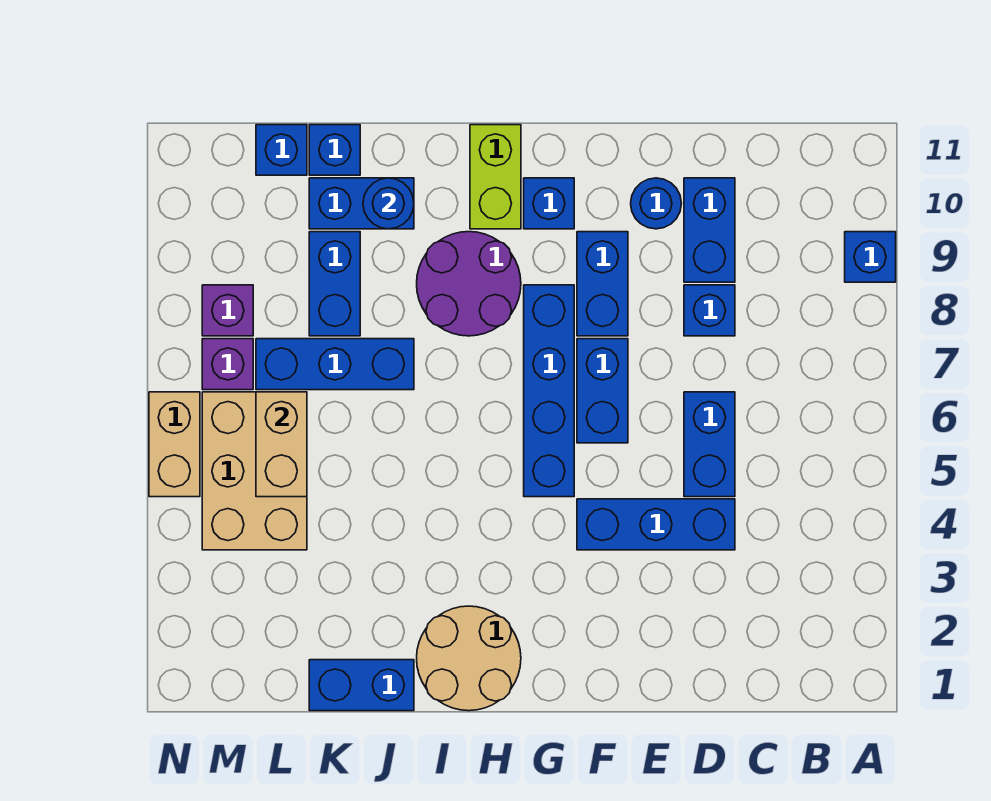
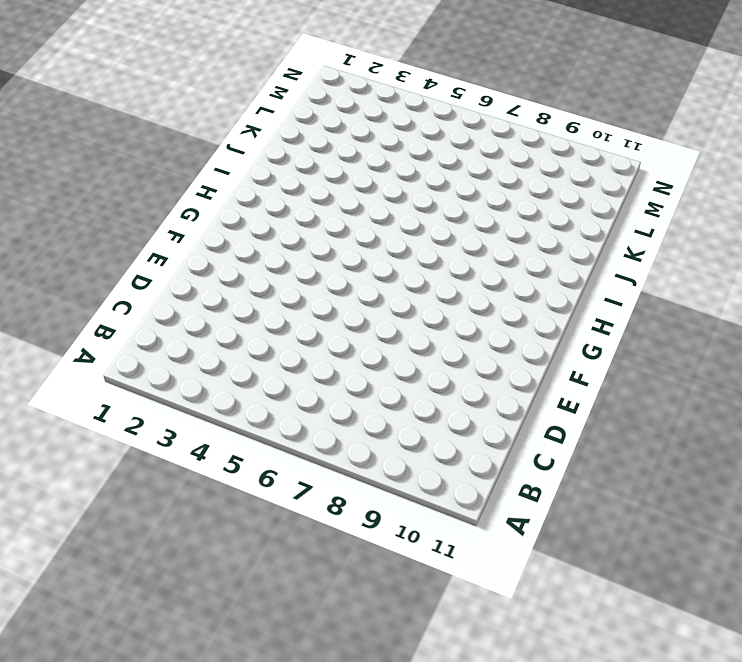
none -> blue 1x1 brick [845,232,896,282]
none -> blue 1x3 brick [577,499,735,550]
none -> blue 1x2 brick [684,392,735,497]

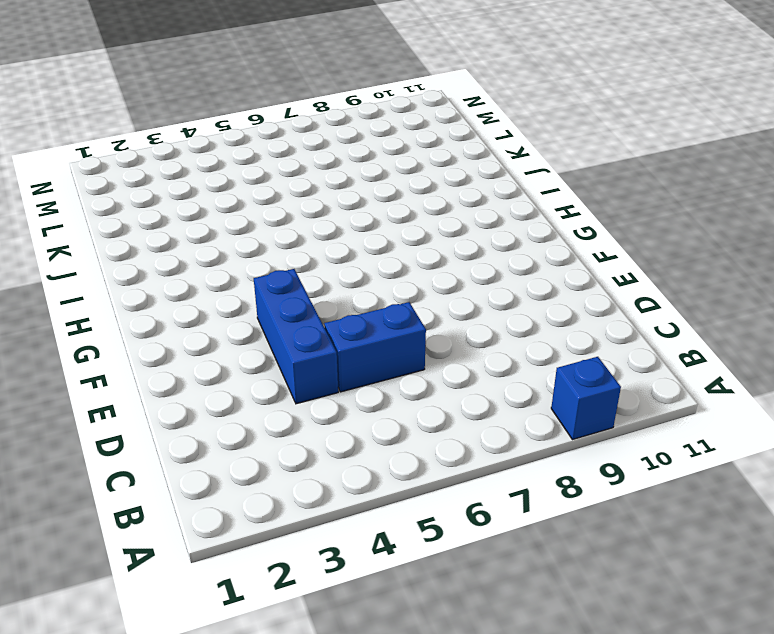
none -> blue 1x1 brick [684,285,735,336]
none -> blue 1x2 brick [684,178,735,282]
none -> blue 1x1 round brick [631,178,681,229]

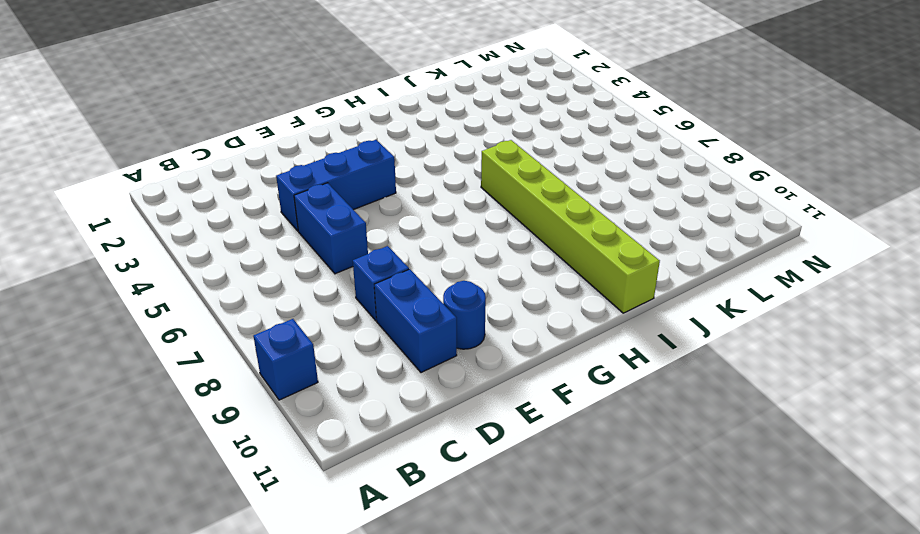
lime 1x6 brick [481,140,660,313] -> purple 2x2 round brick [417,232,521,336]
none -> blue 1x2 brick [577,339,628,443]
none -> blue 1x2 brick [577,232,628,336]
none -> blue 1x4 brick [524,285,574,497]

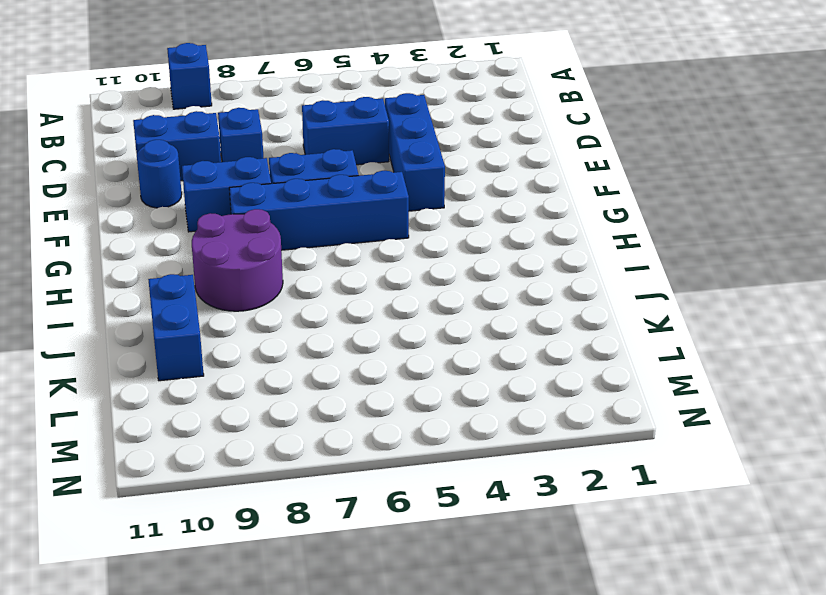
none -> blue 1x1 brick [524,178,574,229]
none -> tan 2x2 round brick [417,606,521,711]
none -> lime 1x2 brick [470,125,521,229]

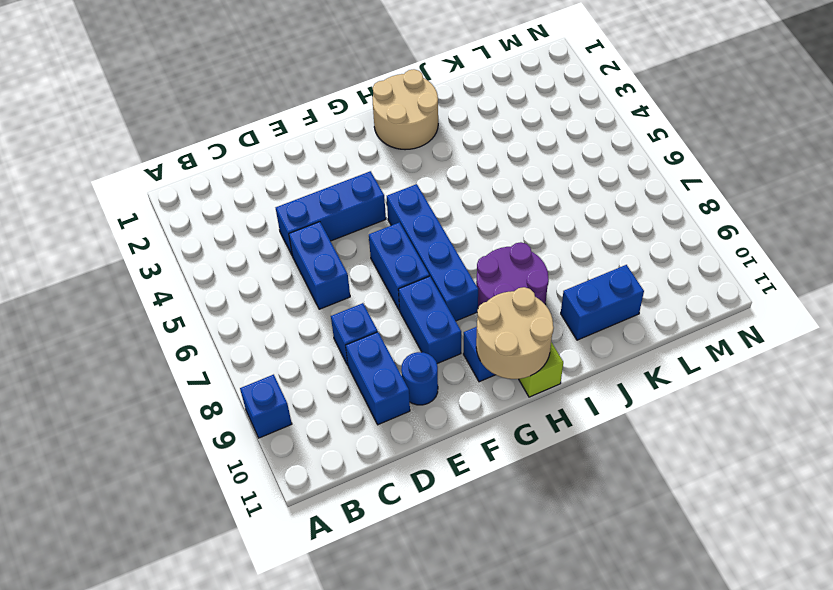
tan 2x2 round brick [476,287,554,379] -> none
none -> blue 1x2 brick [309,660,414,711]
none -> blue 1x3 brick [256,339,414,390]
none -> blue 1x2 brick [309,232,360,336]

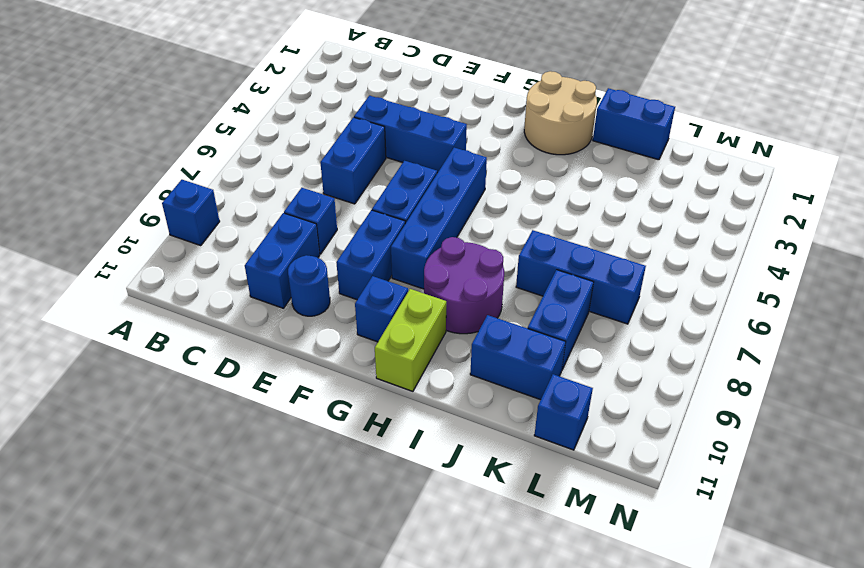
none -> blue 1x1 brick [309,125,360,175]
none -> tan 2x3 brick [202,392,307,550]
none -> purple 1x1 brick [202,339,253,390]

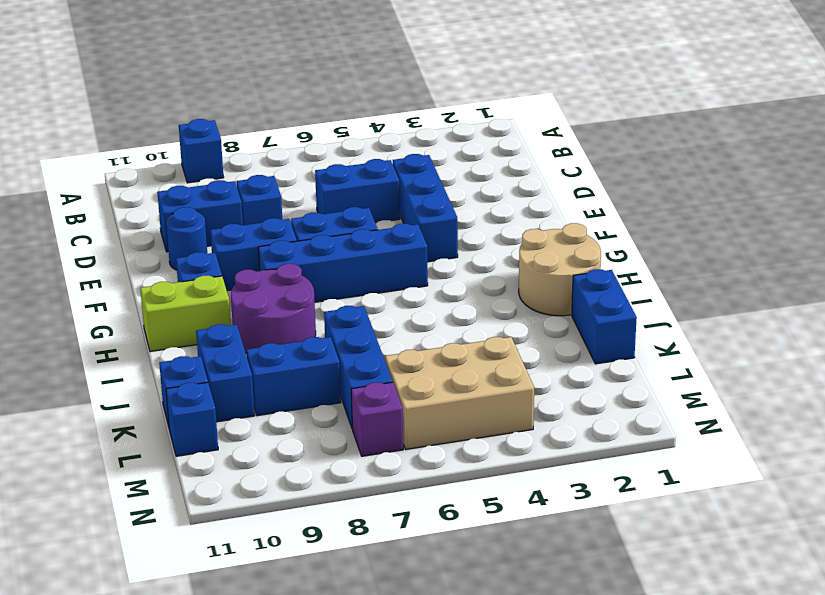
none -> purple 1x1 brick [202,285,253,336]
none -> tan 1x2 brick [149,392,200,497]
none -> blue 1x1 round brick [363,178,414,229]

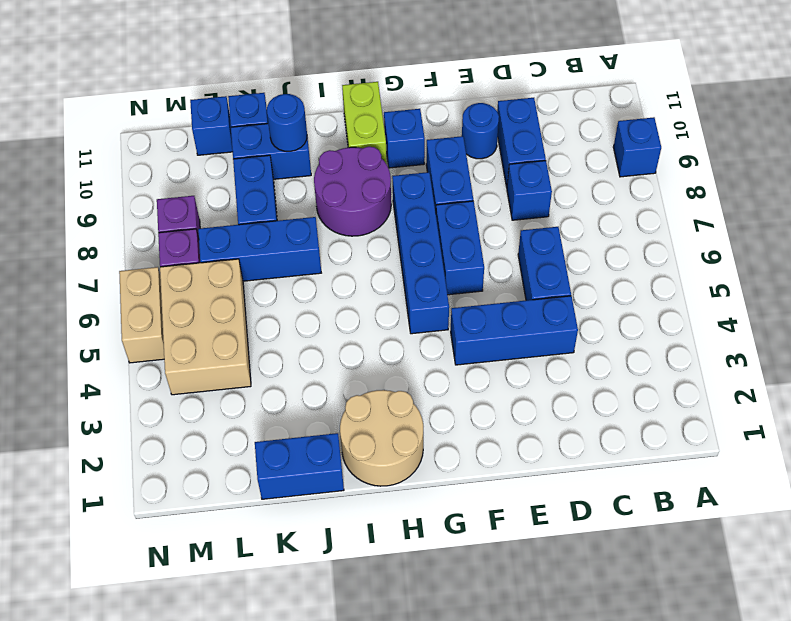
none -> tan 1x2 brick [256,392,307,497]

